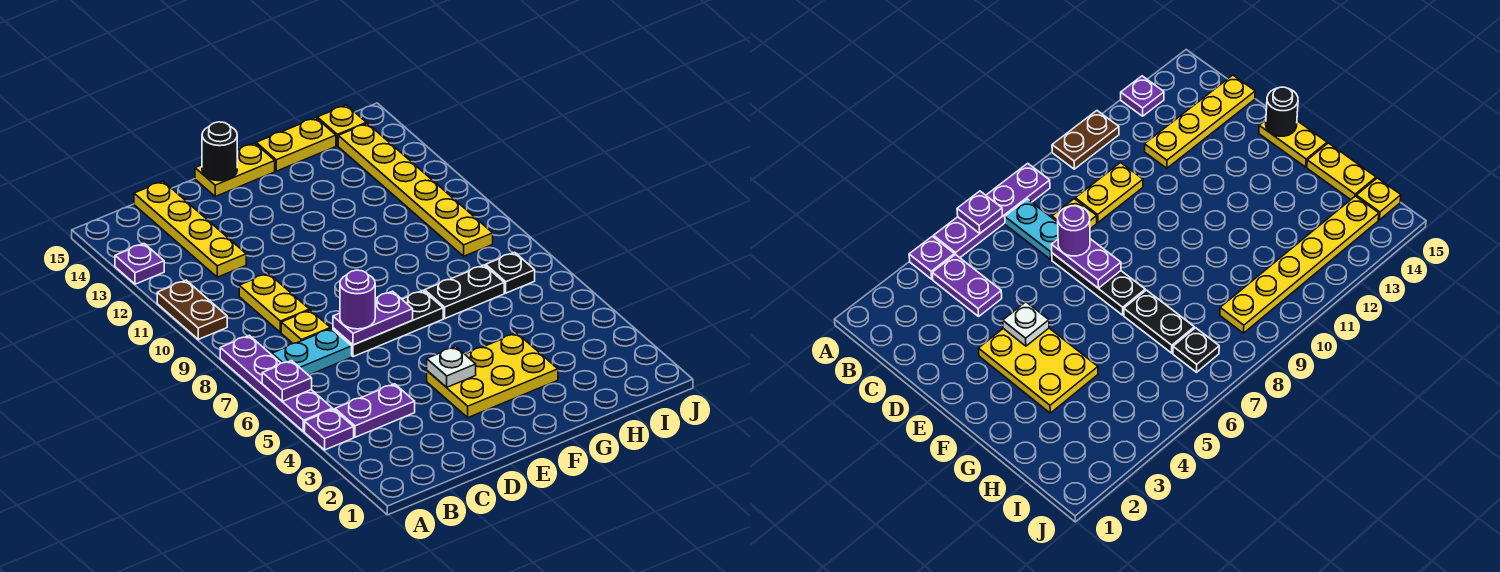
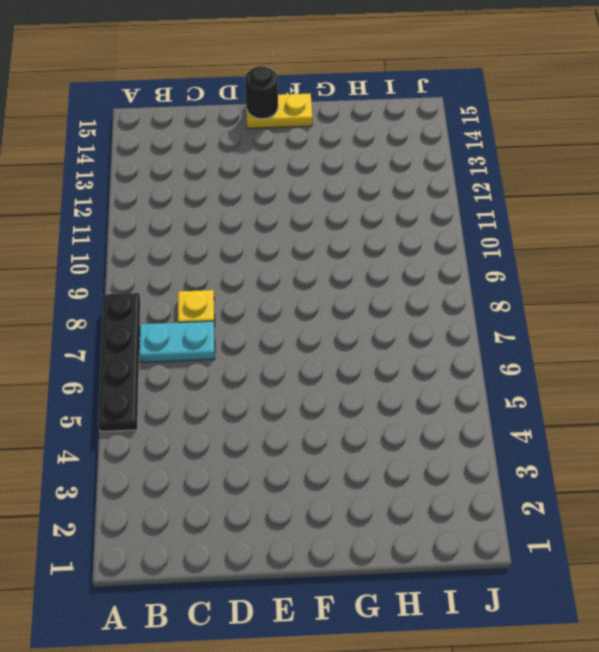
black 1x4 plate [98,293,141,431] -> purple 1x4 plate [220,335,333,432]
none -> purple 1x1 plate [305,409,354,450]
none -> brown 1x2 plate [157,280,227,339]
none -> purple 1x1 plate [115,244,164,284]

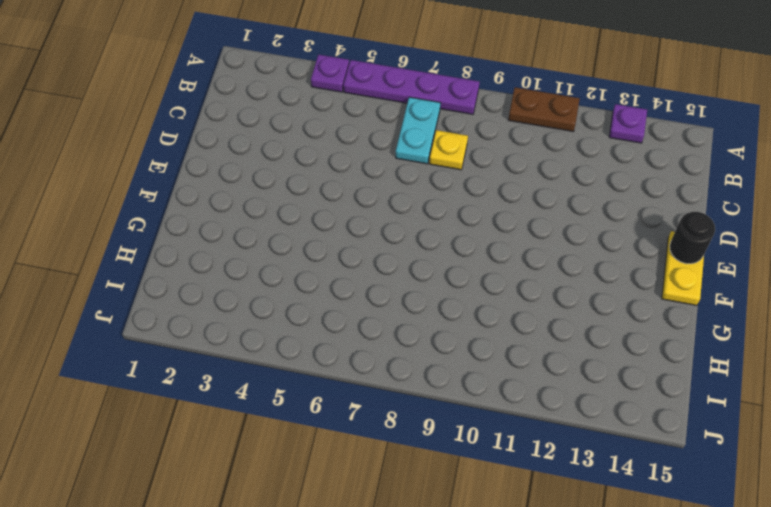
none -> purple 1x2 plate [335,384,415,437]
none -> yellow 1x2 plate [239,273,309,332]
none -> yellow 1x4 plate [134,181,246,277]

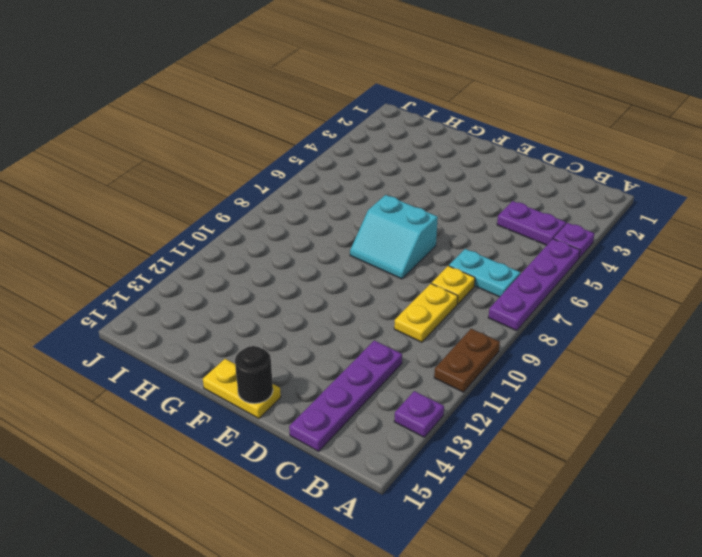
purple 1x4 plate [289,340,402,451] -> yellow 1x4 plate [134,181,246,277]
cyan 2x2 slope [350,195,438,279] -> black 1x3 plate [333,291,443,357]
none -> yellow 2x3 plate [427,333,558,418]
none -> black 1x2 plate [425,265,504,318]
none -> yellow 1x2 plate [256,118,336,171]

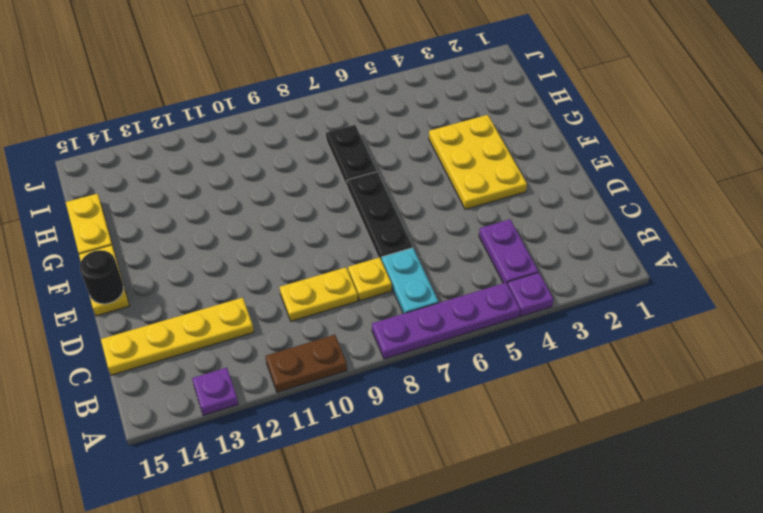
none -> black 1x1 plate [486,252,535,293]
none -> yellow 1x6 plate [338,123,493,256]
none -> yellow 1x1 plate [317,105,366,146]

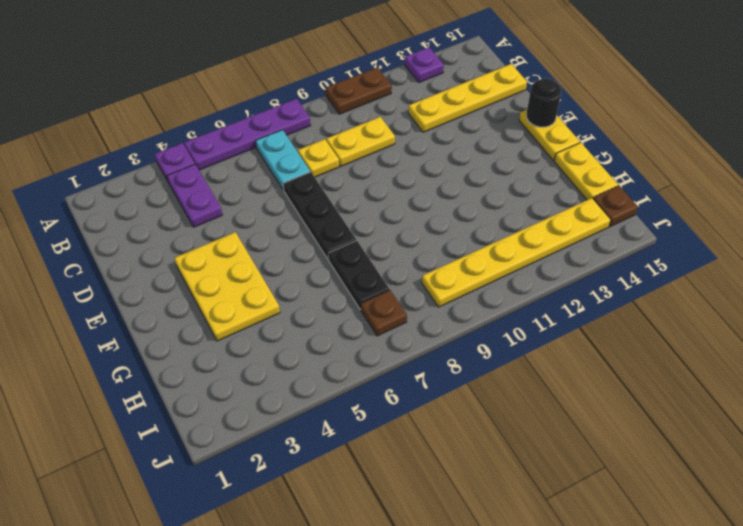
brown 1x1 plate [361,290,407,336] -> black 1x1 plate [486,252,535,293]
brown 1x1 plate [593,186,638,227] -> yellow 1x1 plate [317,105,366,146]
none -> purple 1x1 plate [262,361,312,401]
none -> purple 1x2 plate [333,291,413,345]
none -> white 1x1 plate [427,347,476,387]

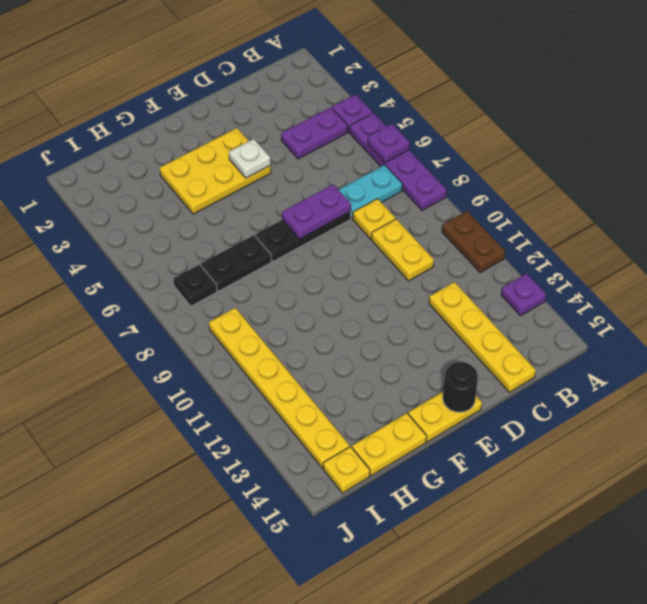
none -> purple 1x1 round brick [340,270,375,329]

